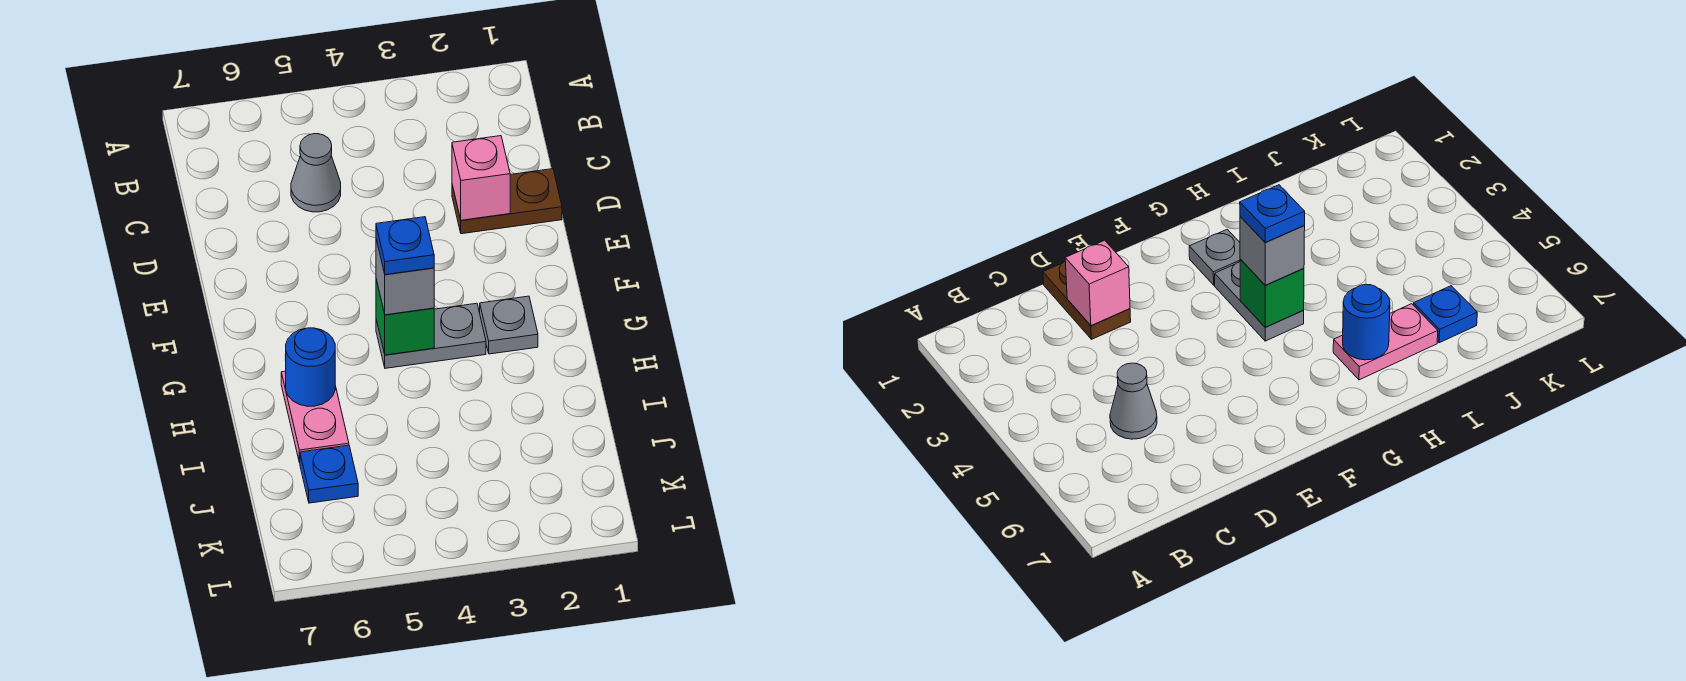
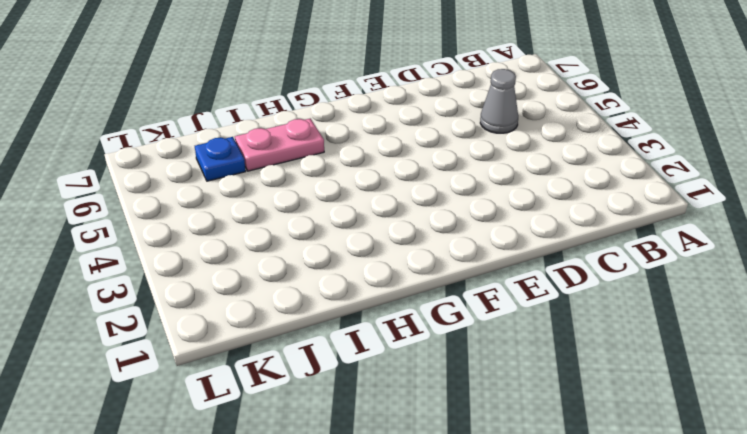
none -> brown 1x2 plate [452,169,562,234]
none -> grey 1x1 plate [480,296,538,354]

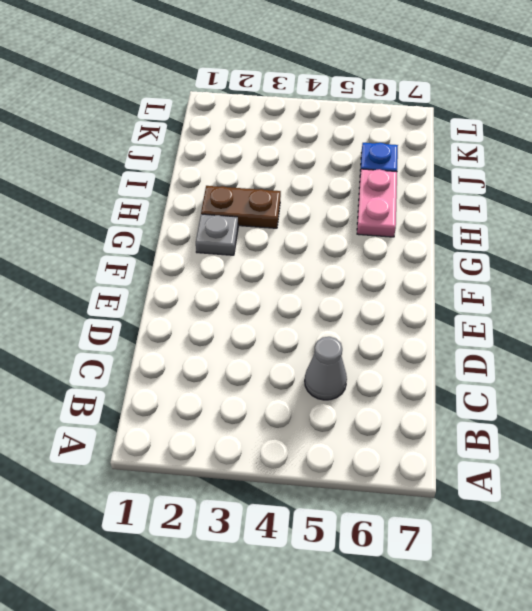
brown 1x2 plate [201,186,281,228] -> brown 1x2 plate moved to [452,169,562,234]
none -> grey 1x2 plate [376,303,486,368]
none -> pink 1x1 brick [452,136,510,220]

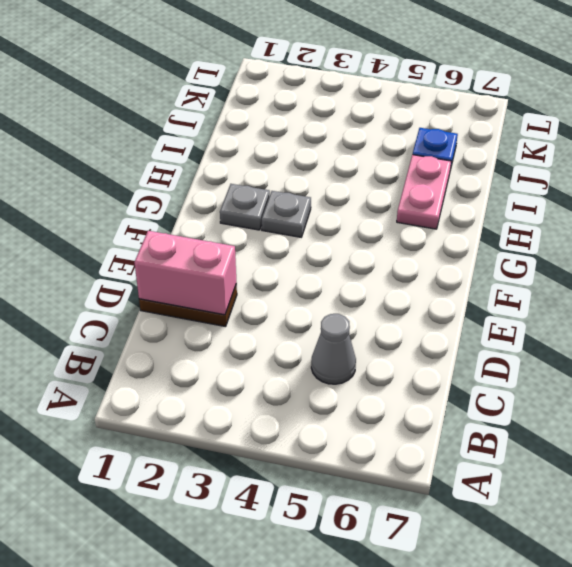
pink 1x2 brick [134,231,237,315] -> pink 1x1 brick [452,136,510,220]
grey 1x1 plate [262,191,311,237] -> grey 1x2 plate [376,303,486,368]
none -> green 1x1 brick [376,280,434,355]
none -> blue 1x1 round brick [285,328,335,406]

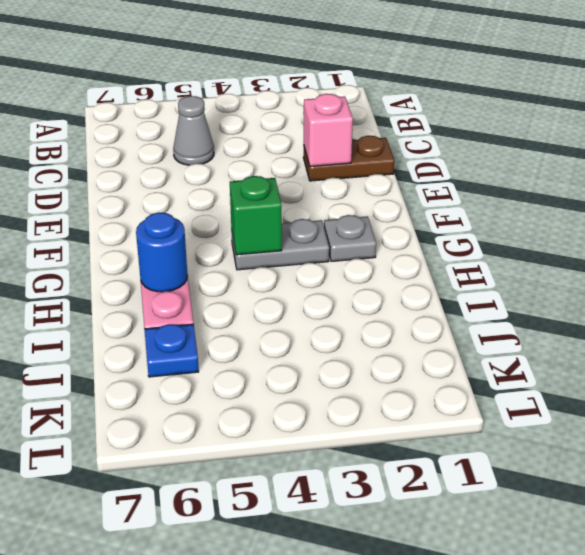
none -> grey 1x1 brick [376,239,434,315]
none -> blue 1x1 plate [376,217,434,275]

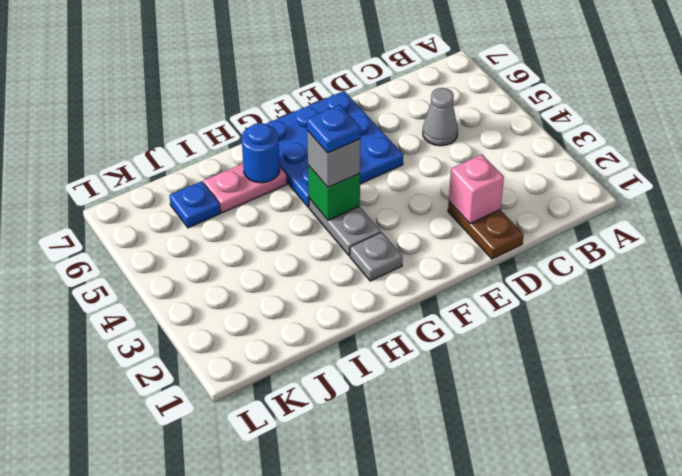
blue 3x3 plate [266,91,403,207] -> none

